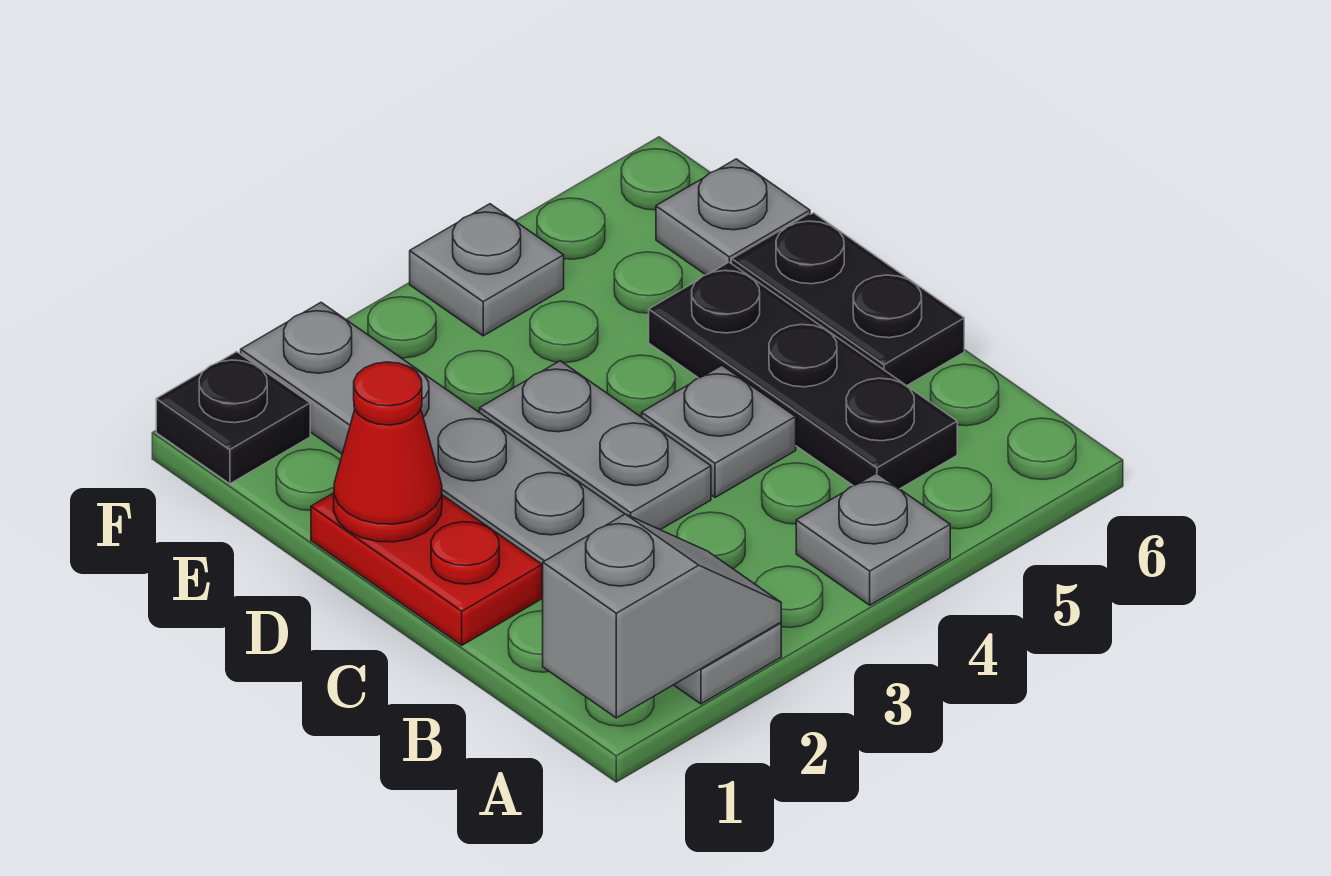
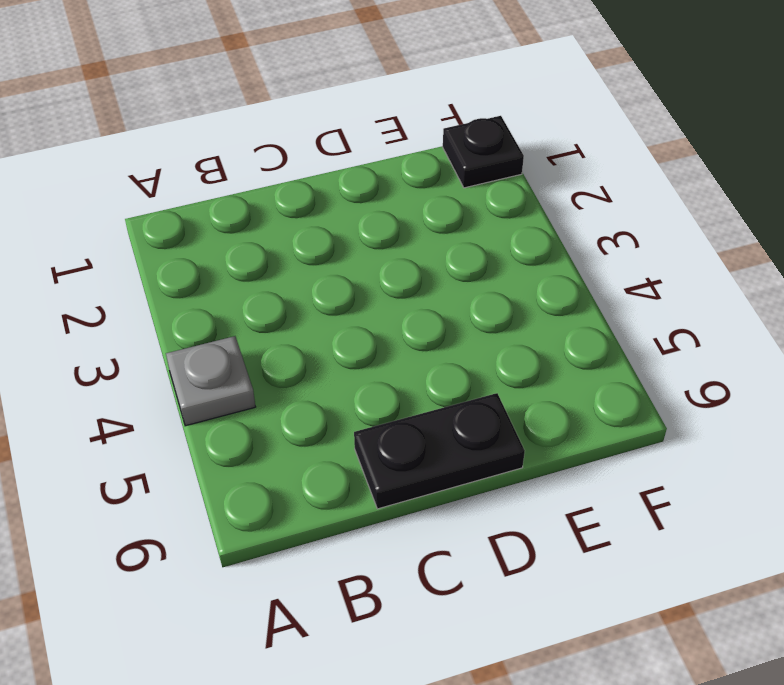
none -> grey 1x6 plate [241,303,781,704]
none -> black 1x3 plate [649,262,957,489]
none -> red 1x2 plate [311,493,542,645]

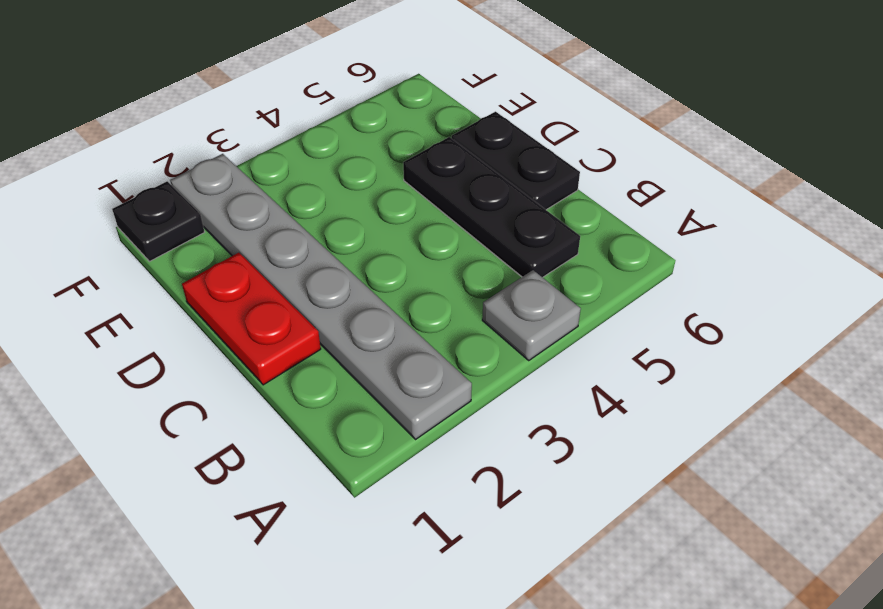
none -> grey 1x2 plate [480,361,711,530]
none -> grey 1x1 plate [642,365,796,497]
none -> grey 1x1 plate [656,159,810,275]

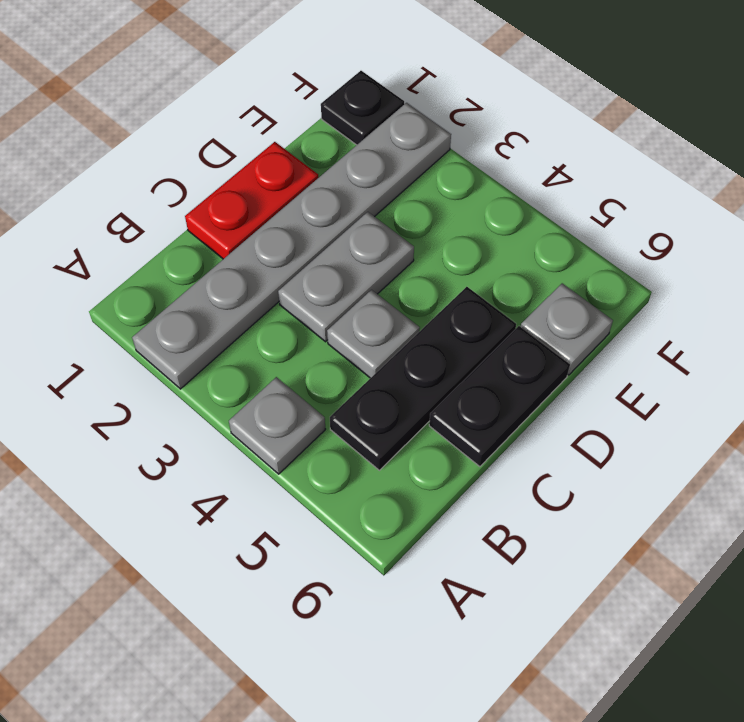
none -> grey 1x1 plate [410,204,564,336]
none -> grey 1x2 slope [542,514,781,718]
none -> red 1x1 cone [334,362,442,542]

